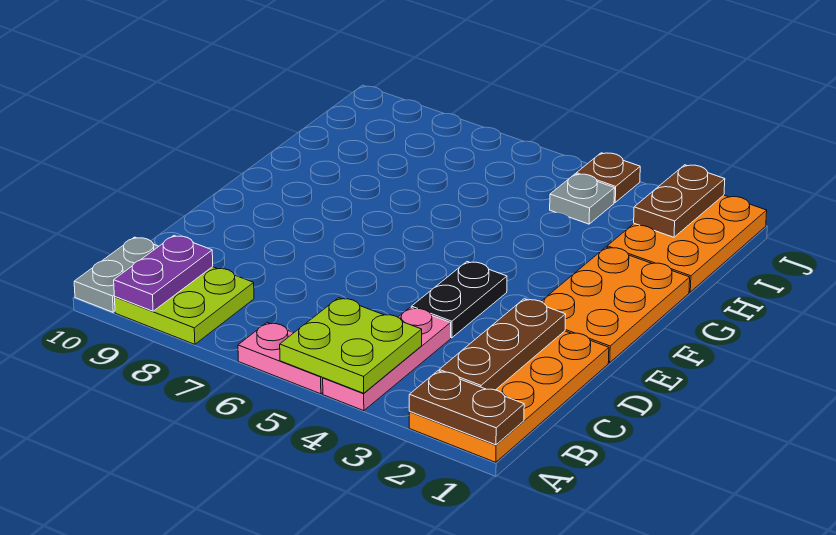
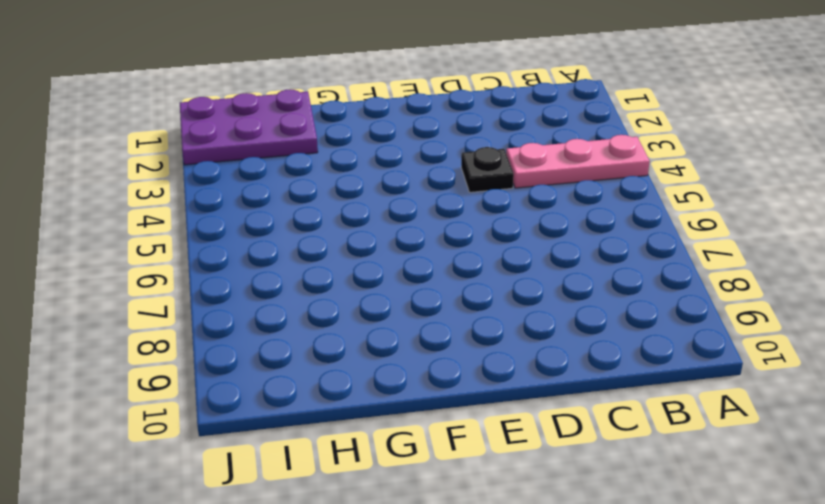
black 1x1 plate [461,147,514,192] -> black 1x2 plate [411,262,507,338]
purple 2x3 plate [180,89,318,165] -> orange 2x3 plate [607,195,767,292]
none -> orange 2x4 plate [409,331,609,462]
none -> pink 1x2 plate [238,323,323,394]
none -> lime 2x2 plate [114,267,254,344]

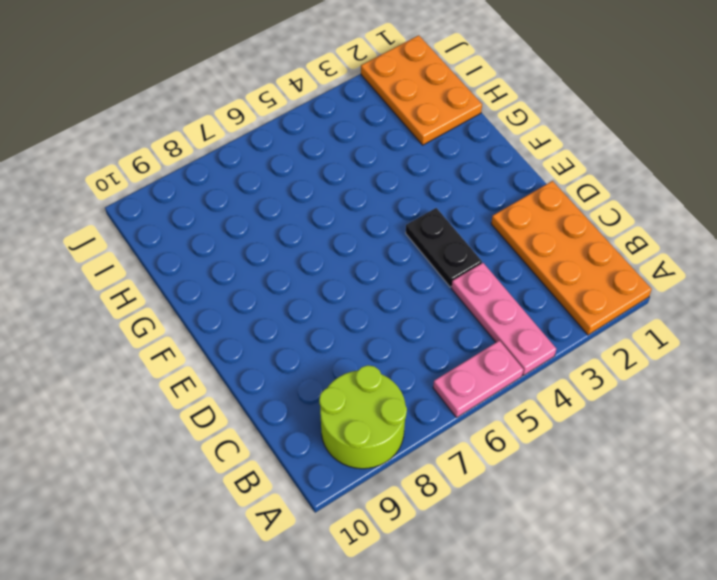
lime 2x2 round brick [319,365,407,469] -> lime 2x2 plate [114,267,254,344]
none -> grey 1x2 plate [74,237,159,312]
none -> orange 2x3 plate [541,247,690,363]
none -> grey 1x1 plate [550,174,615,224]

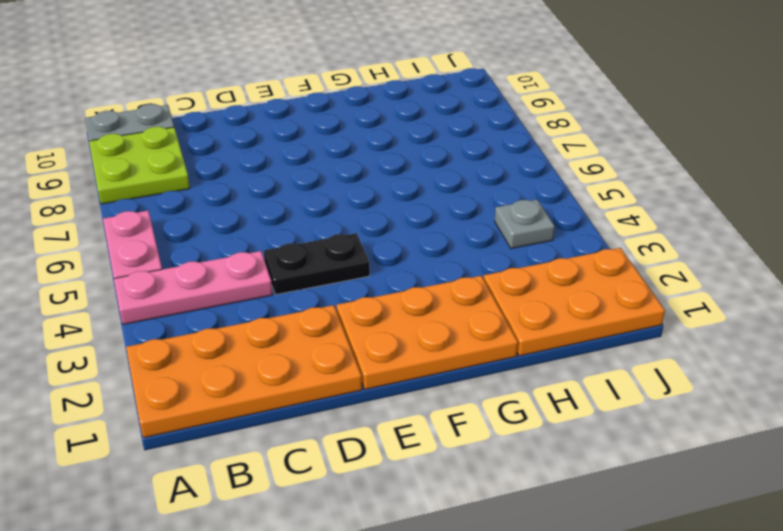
none -> brown 1x1 plate [576,153,640,202]
none -> brown 1x2 plate [409,371,524,445]
none -> lime 2x2 plate [280,298,422,393]

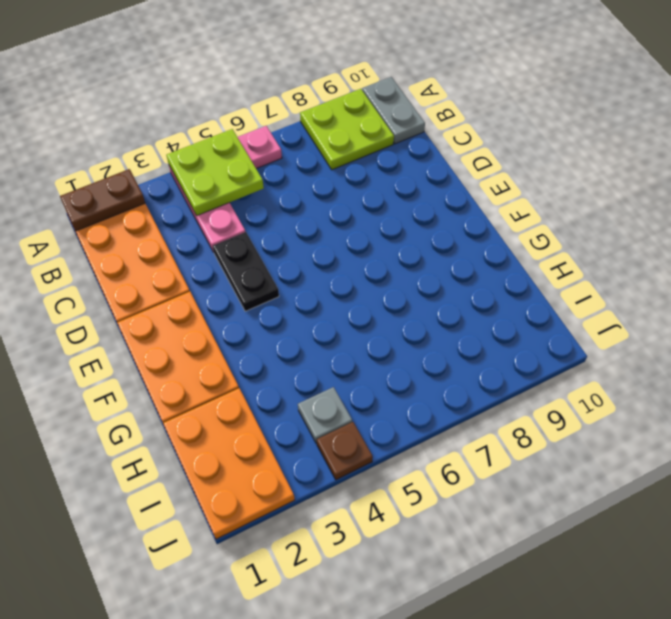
none -> purple 1x2 plate [114,236,213,311]
none -> brown 1x3 plate [439,299,566,390]
none -> brown 1x2 plate [634,165,725,237]

